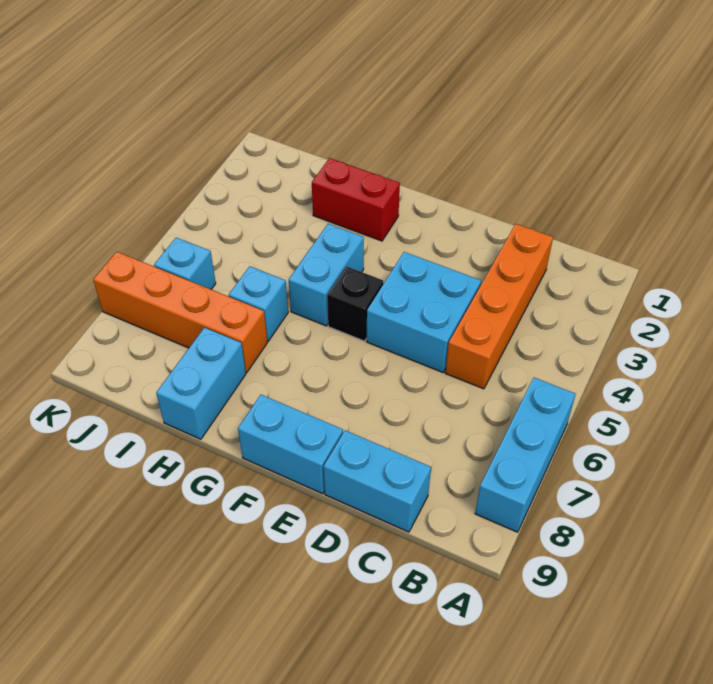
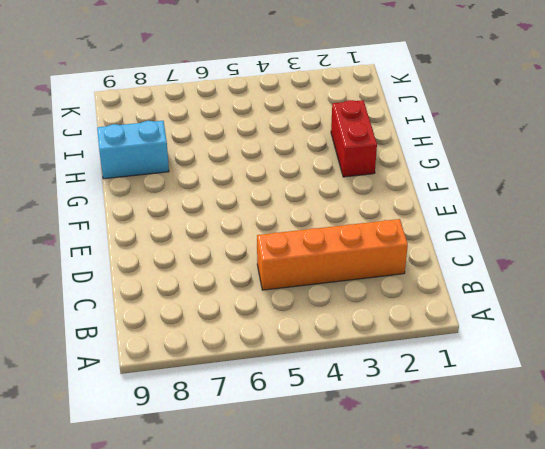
none -> cyan 1x3 brick [475,378,576,532]
none -> cyan 1x2 brick [324,430,431,532]
none -> cyan 2x2 brick [367,252,481,372]

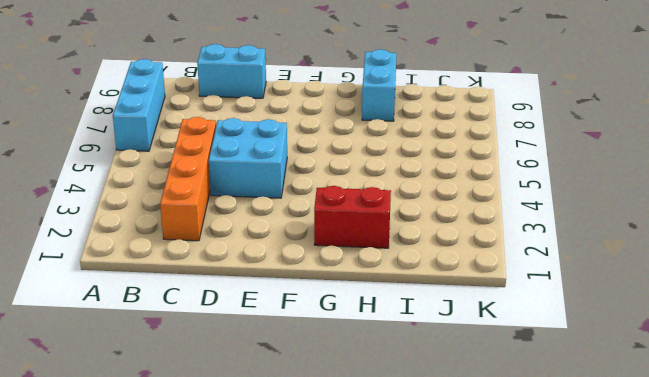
none -> cyan 1x2 brick [238,395,343,494]
none -> black 1x1 brick [327,266,383,341]
none -> cyan 1x2 brick [289,224,364,326]

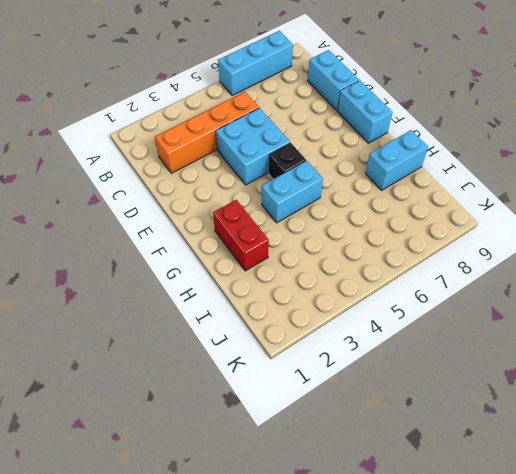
none -> cyan 1x1 brick [229,266,288,341]
none -> orange 1x4 brick [93,252,267,372]
none -> cyan 1x1 brick [154,238,216,289]

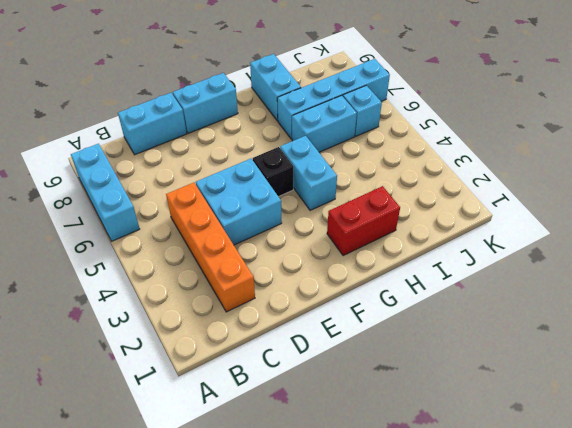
cyan 1x2 brick [292,96,357,152] -> cyan 1x1 brick [229,266,288,341]
cyan 1x4 brick [277,59,390,139] -> orange 1x4 brick [93,252,267,372]

